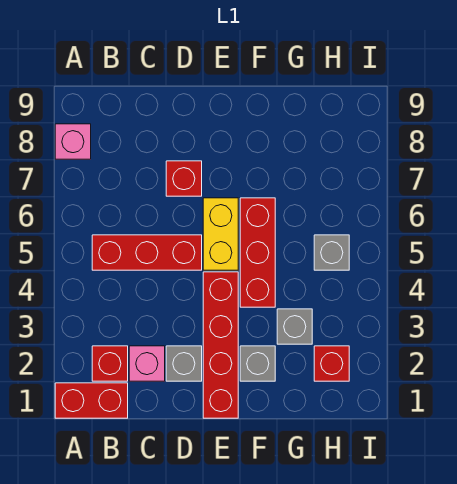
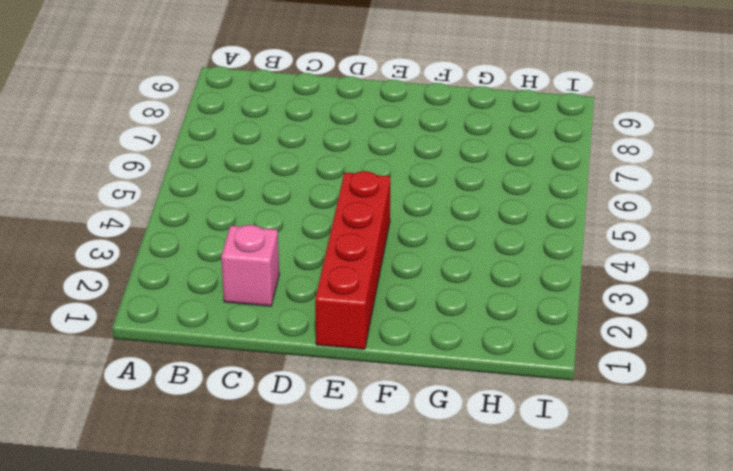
none -> red 1x2 brick [55,383,128,418]
none -> pink 1x1 brick [55,124,91,159]
none -> red 1x1 brick [92,346,128,381]

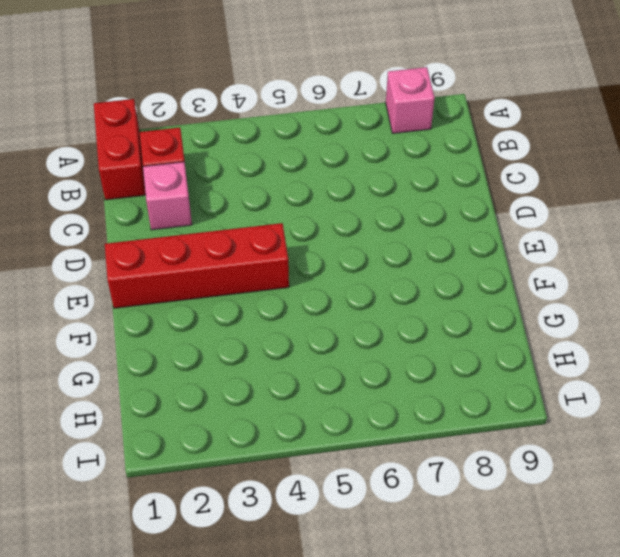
none -> red 1x3 brick [92,235,202,270]
none -> grey 1x1 brick [166,346,202,381]
none -> red 1x1 brick [166,161,202,196]

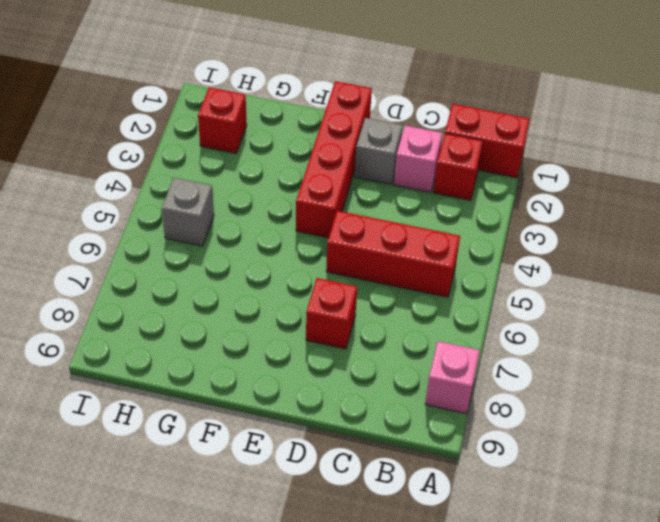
none -> yellow 1x2 brick [203,198,238,270]
none -> grey 1x1 brick [240,346,275,381]
none -> red 1x3 brick [240,198,275,307]

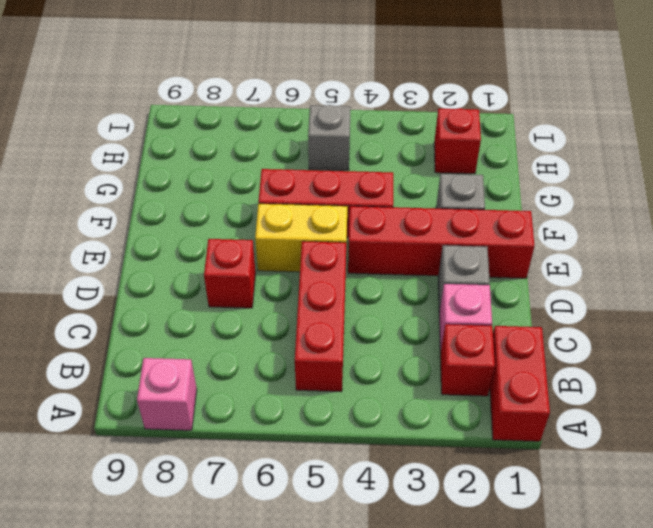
none -> grey 1x1 brick [277,309,312,344]

